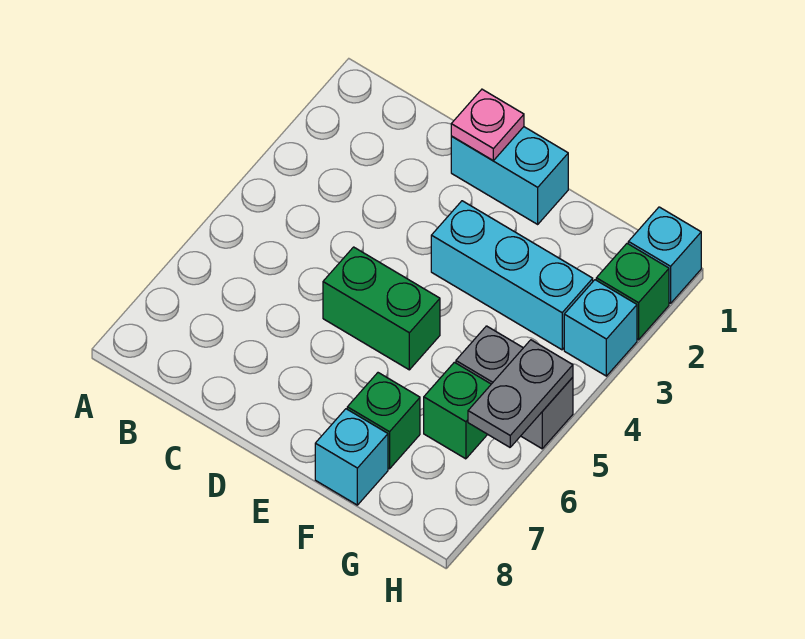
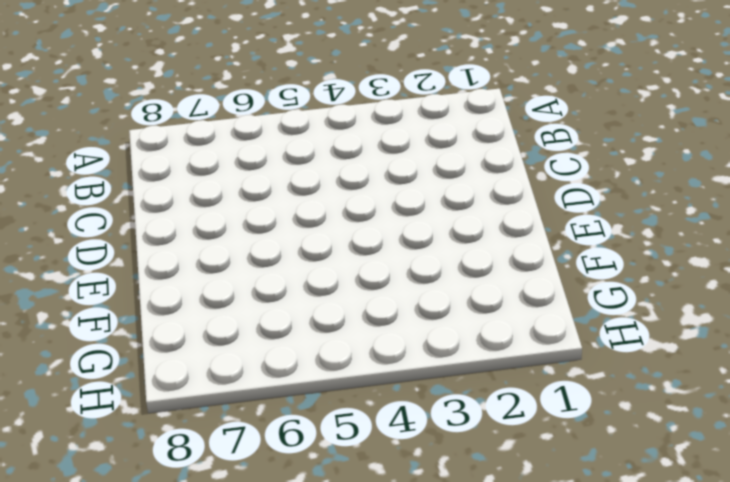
none -> cyan 1x2 brick [451,127,568,224]
none -> green 1x2 brick [323,247,440,370]
none -> cyan 1x3 brick [431,201,593,350]

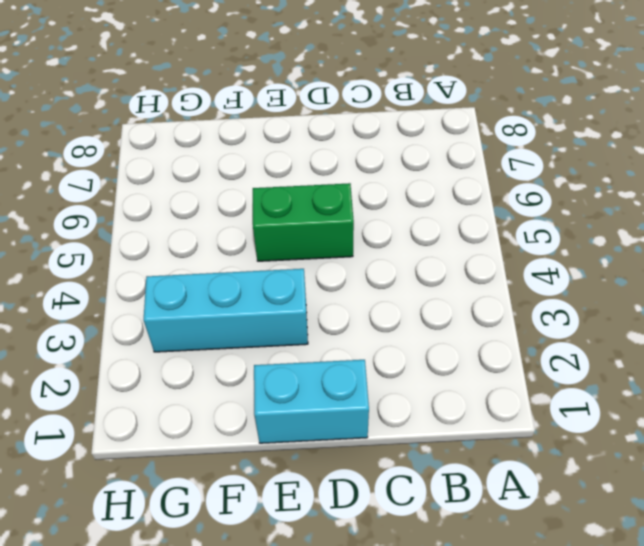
none -> green 1x1 brick [347,373,420,469]
none -> cyan 1x1 brick [315,409,388,505]
none -> grey 1x2 brick [456,326,573,449]

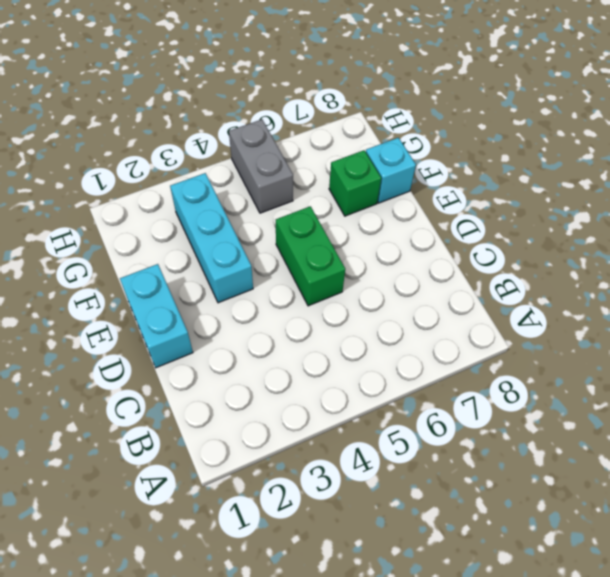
none -> green 1x1 brick [424,362,491,459]
none -> cyan 1x1 brick [628,207,701,303]
none -> green 1x1 brick [596,244,669,340]

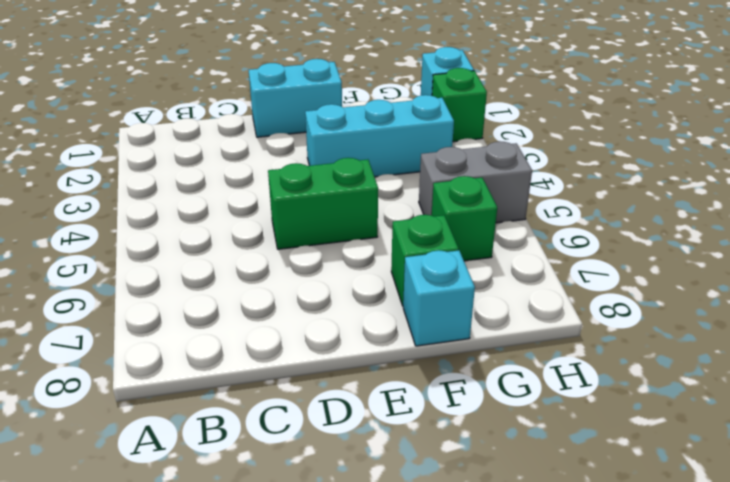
none -> cyan 1x1 brick [564,280,637,376]
none -> pink 1x1 plate [451,89,524,160]
none -> grey 1x2 plate [468,340,573,447]

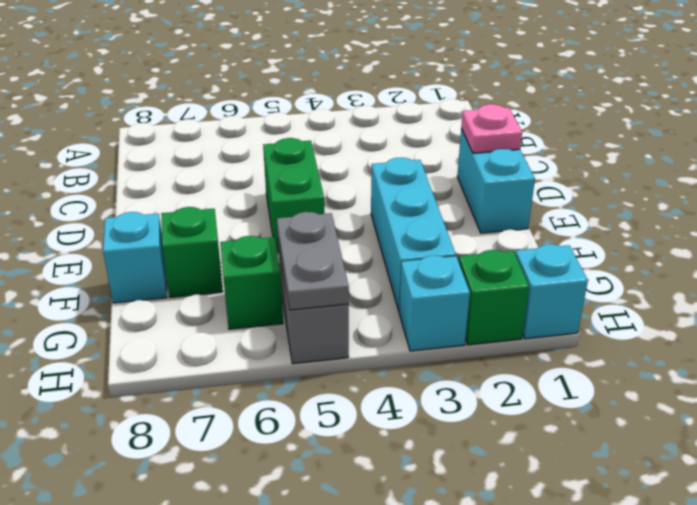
grey 1x2 plate [277,212,349,310] -> grey 1x2 plate turned to [468,340,573,447]

